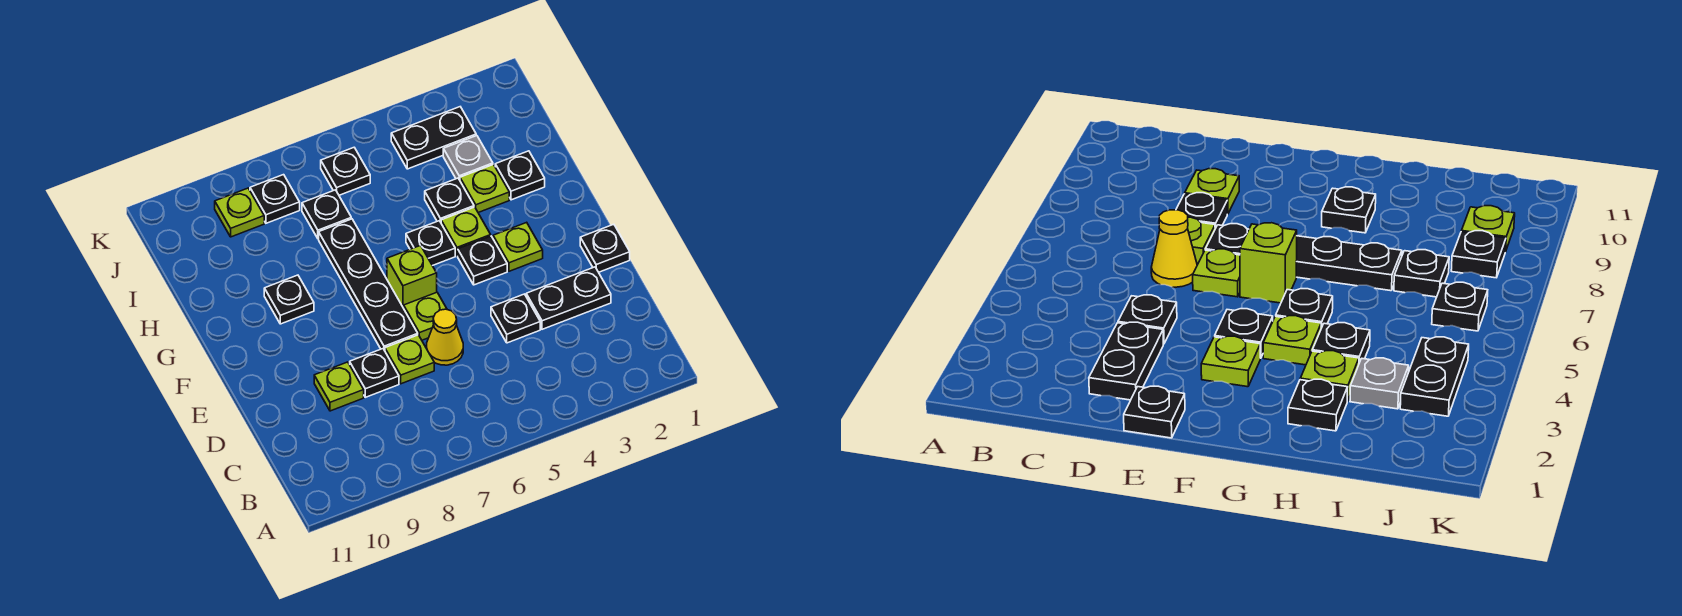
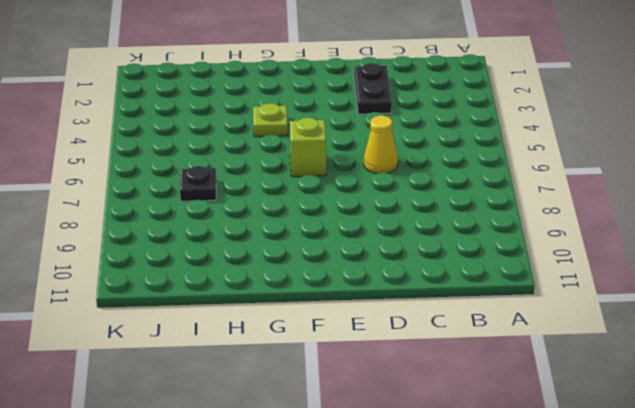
none -> black 1x1 plate [491,294,540,343]
none -> lime 1x1 plate [385,335,434,384]
none -> black 1x1 plate [350,349,399,397]

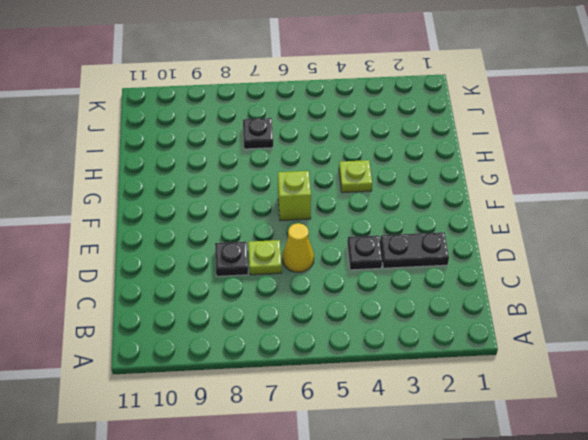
none -> lime 1x1 plate [314,362,364,411]
none -> black 1x1 plate [580,224,630,272]
none -> lime 1x1 plate [404,292,447,340]

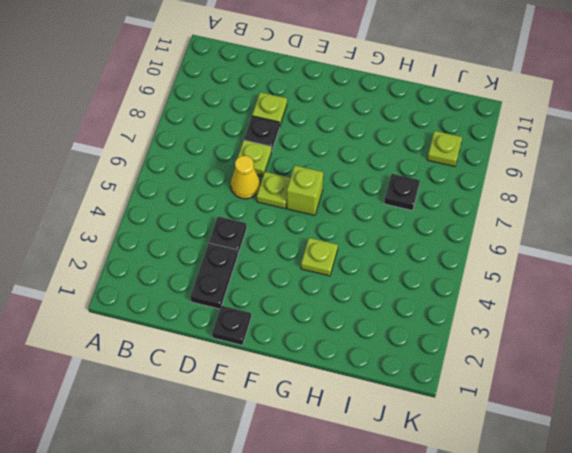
none -> black 1x4 plate [319,219,418,351]
none -> lime 1x1 plate [493,222,543,271]
none -> black 1x1 plate [458,236,507,285]

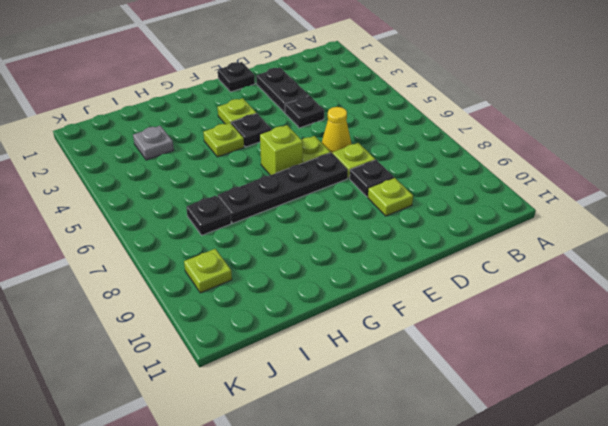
none -> black 1x1 plate [406,221,455,266]
none -> black 1x1 plate [264,275,314,324]
none -> black 1x1 plate [495,151,545,200]

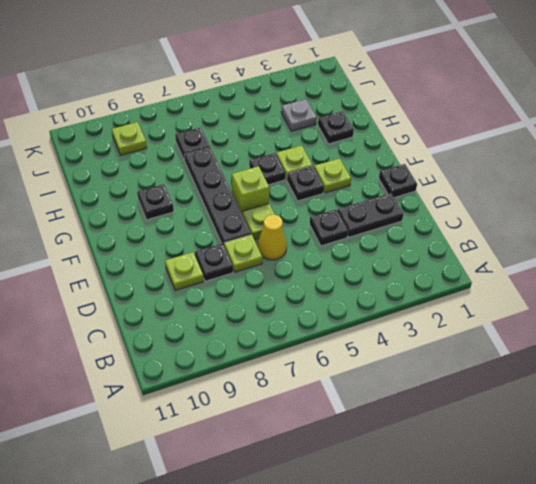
none -> lime 1x1 plate [460,165,509,213]
none -> black 1x1 plate [425,178,474,222]
none -> black 1x2 plate [391,107,476,169]

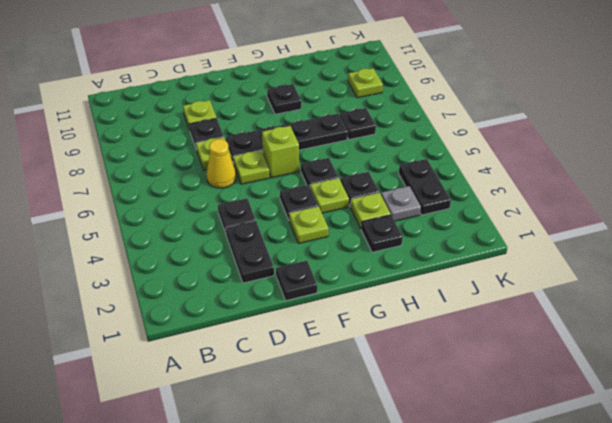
none -> black 1x1 plate [321,148,370,195]
none -> black 1x1 plate [250,175,300,223]

